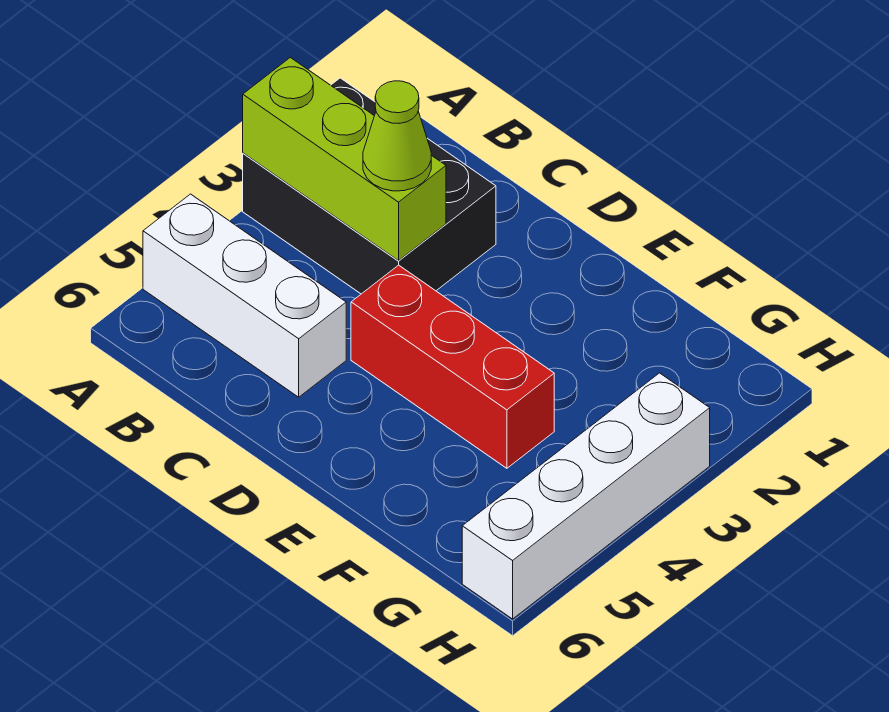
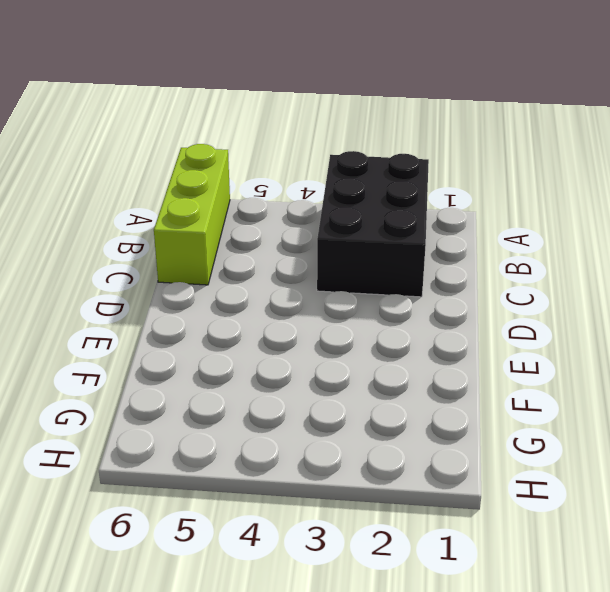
lime 1x3 brick [154,144,230,285] -> lime 1x3 brick moved to [243,57,446,261]
none -> white 1x3 brick [143,194,346,397]
none -> red 1x3 brick [351,265,554,468]

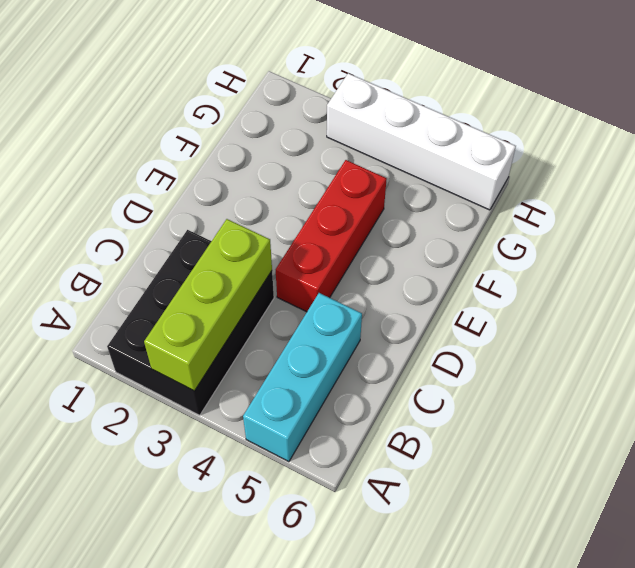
cyan 1x3 brick [243,293,362,462] -> white 1x3 brick [143,194,346,397]
none -> lime 1x1 cone [363,81,431,191]

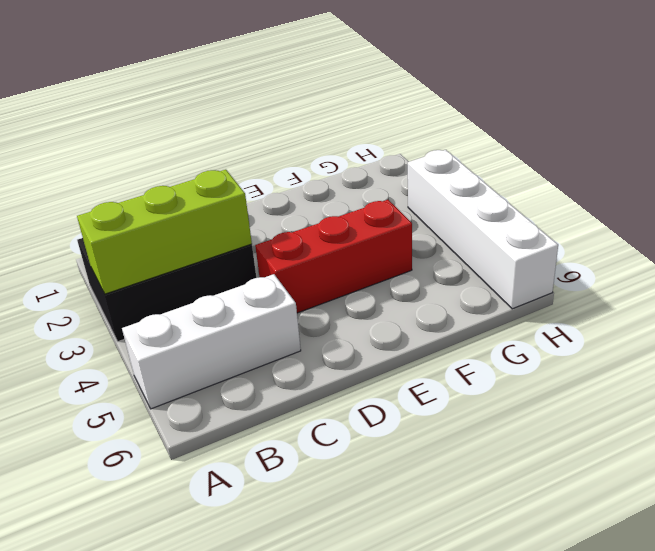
none -> lime 1x1 cone [363,81,431,191]

